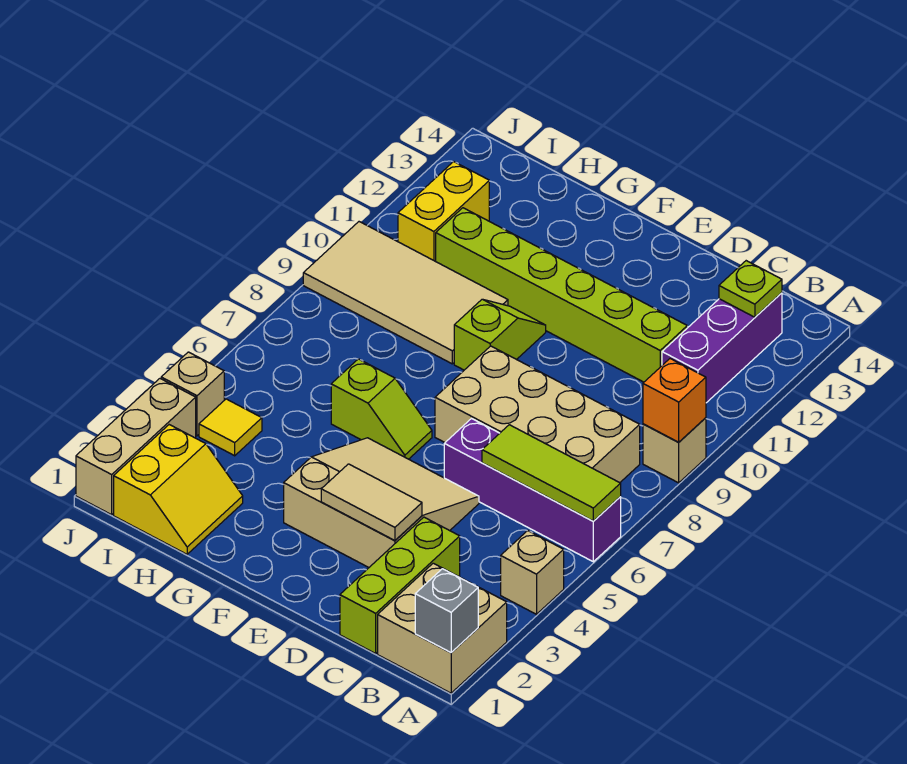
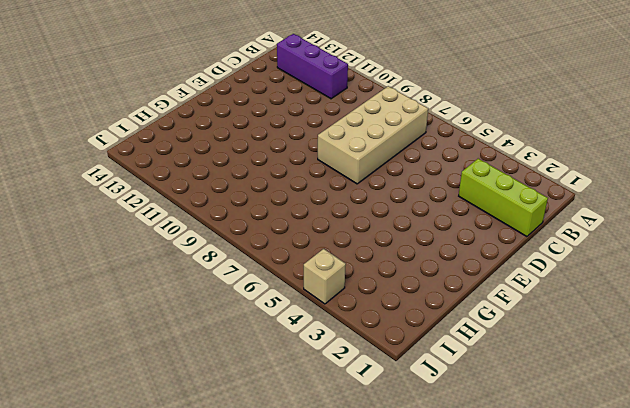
none -> tan 2x2 brick [378,563,507,693]
none -> tan 1x1 brick [501,531,564,614]
none -> purple 1x4 brick [444,419,621,562]

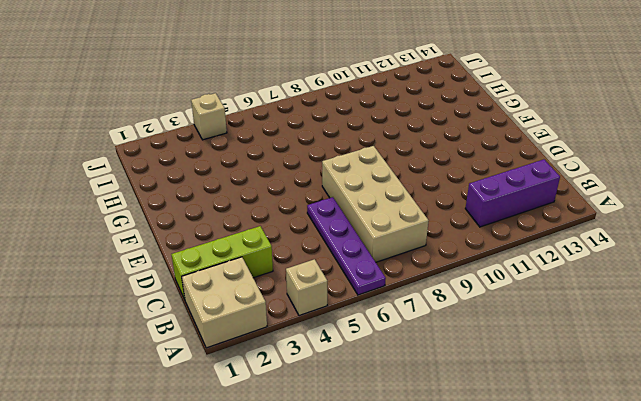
purple 1x4 plate [307,197,386,295] -> purple 1x4 brick [444,419,621,562]
none -> tan 1x1 brick [643,418,706,483]
none -> lime 1x6 brick [436,208,687,382]
none -> tan 3x3 slope [284,438,479,567]

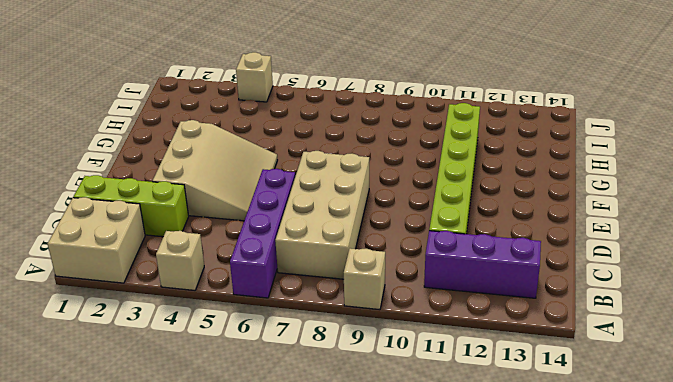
none -> lime 1x2 slope [331,359,432,459]
none -> lime 1x2 slope [454,299,546,370]
none -> tan 2x4 tile [303,222,508,364]

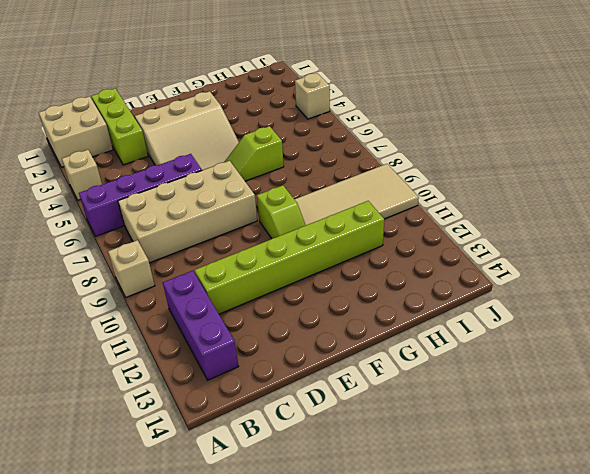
none -> yellow 2x2 slope [114,425,243,554]
none -> yellow 1x1 tile [199,399,262,456]
none -> yellow 1x2 brick [398,162,489,261]

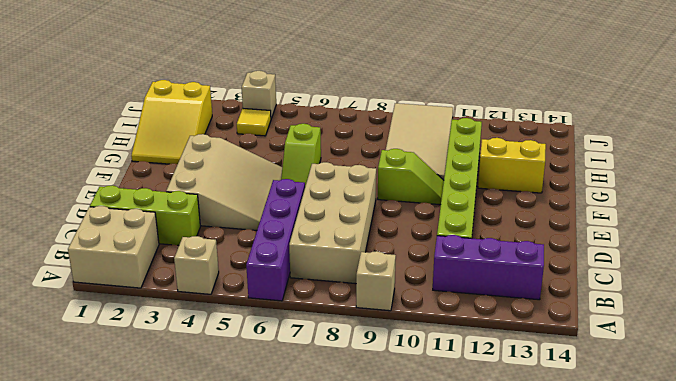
yellow 2x3 slope [131,80,212,164] -> yellow 2x2 slope [114,425,243,554]
yellow 1x2 brick [478,138,546,193] -> yellow 1x2 brick moved to [398,162,489,261]
none -> tan 1x3 brick [76,379,196,515]
none -> grey 1x1 brick [415,569,478,653]
none -> lime 1x3 tile [482,425,621,521]

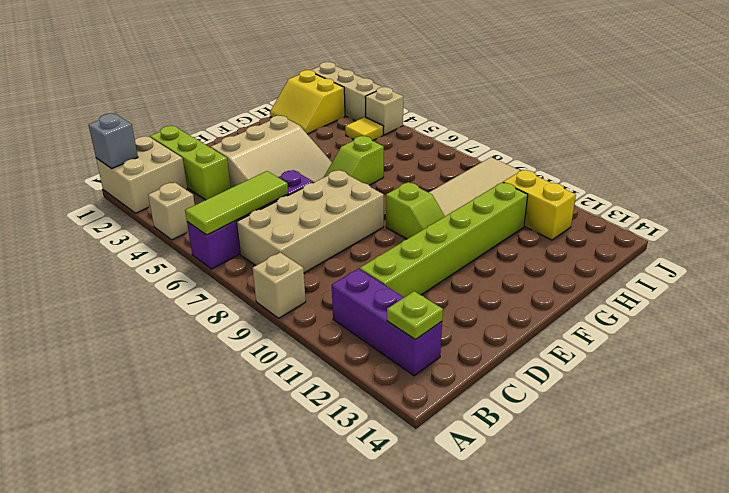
none -> orange 1x1 brick [643,359,706,442]
none -> tan 1x2 tile [321,464,422,540]

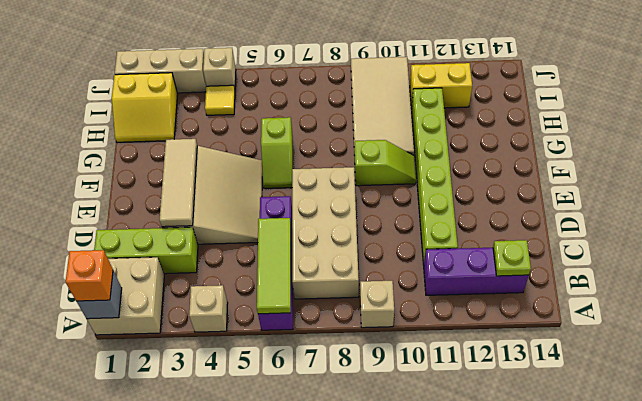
orange 1x1 brick [66,250,113,301] -> orange 1x1 brick moved to [643,359,706,442]
tan 1x3 tile [160,139,197,227] -> tan 1x2 tile [321,464,422,540]

